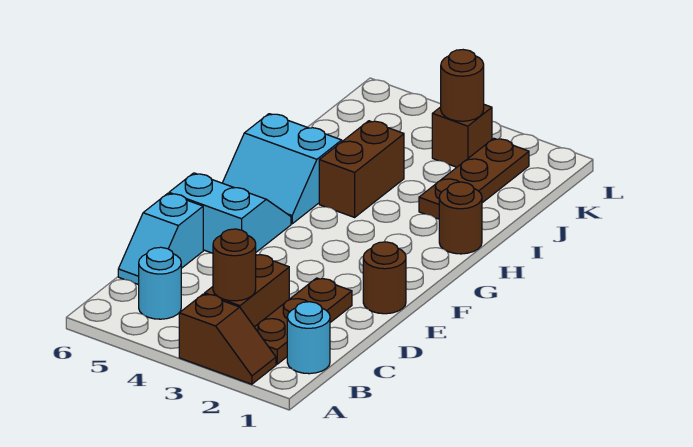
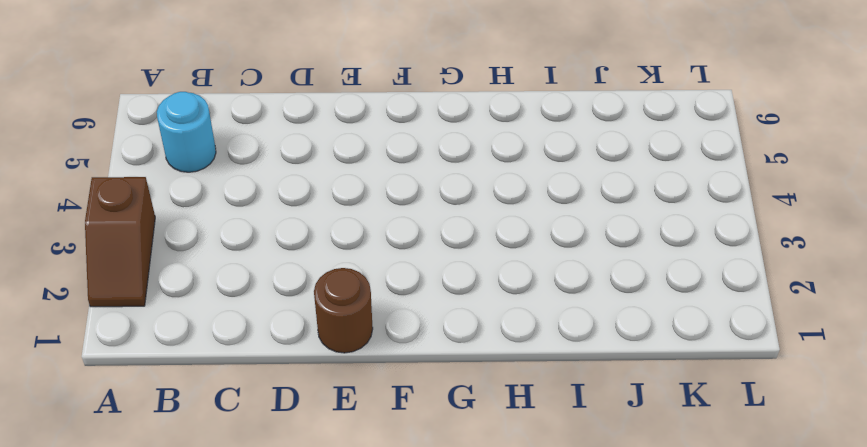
none -> cyan 1x1 round brick [287,302,330,374]
none -> brown 1x3 plate [255,278,352,364]
none -> brown 1x2 brick [205,255,289,327]

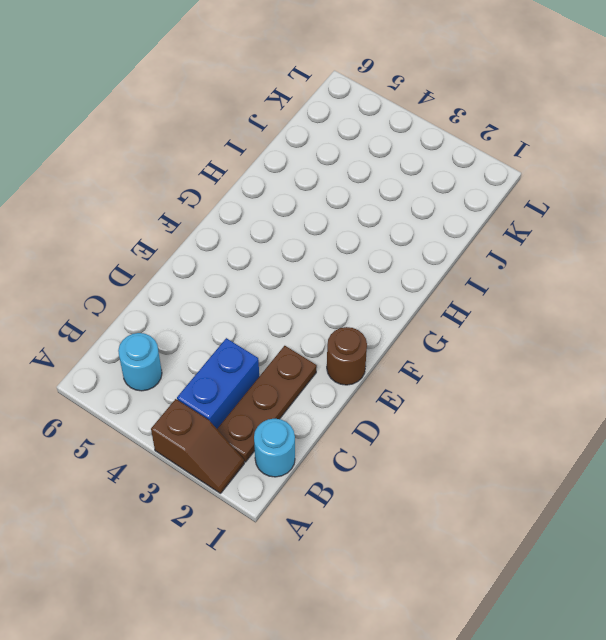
blue 1x2 brick [177,338,259,429] -> brown 1x2 brick [205,255,289,327]
none -> cyan 1x2 slope [118,193,203,285]
none -> cyan 2x2 slope [169,173,291,253]
none -> cyan 2x2 slope [223,114,342,224]

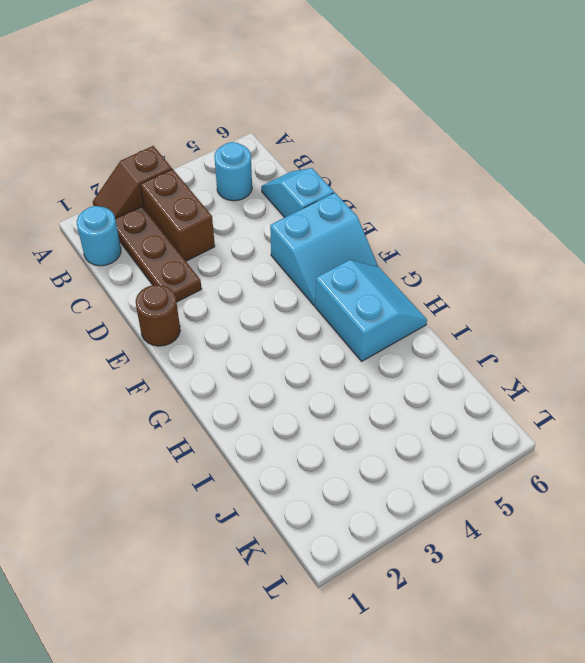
cyan 2x2 slope [315,260,427,361] -> cyan 2x2 slope turned to [223,114,342,224]
none -> brown 1x1 round brick [439,182,482,254]
none -> brown 1x2 brick [319,121,404,217]
none -> brown 1x3 plate [419,138,529,219]

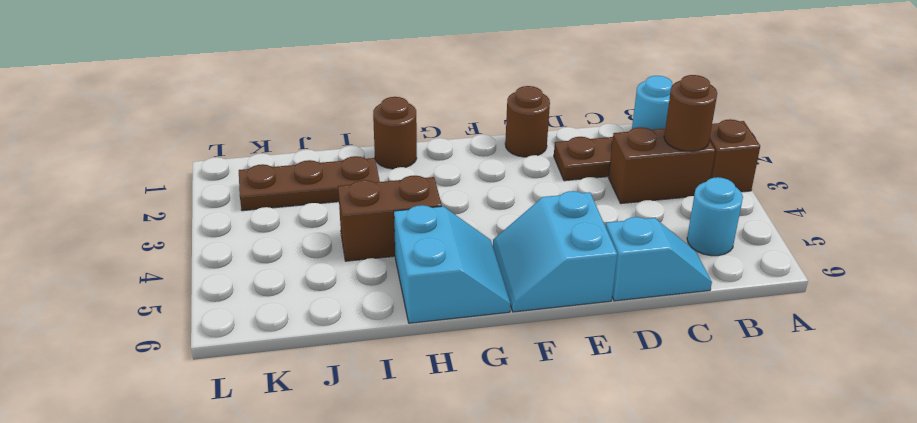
none -> brown 1x1 brick [432,105,492,167]
none -> brown 1x1 round brick [441,50,484,121]

